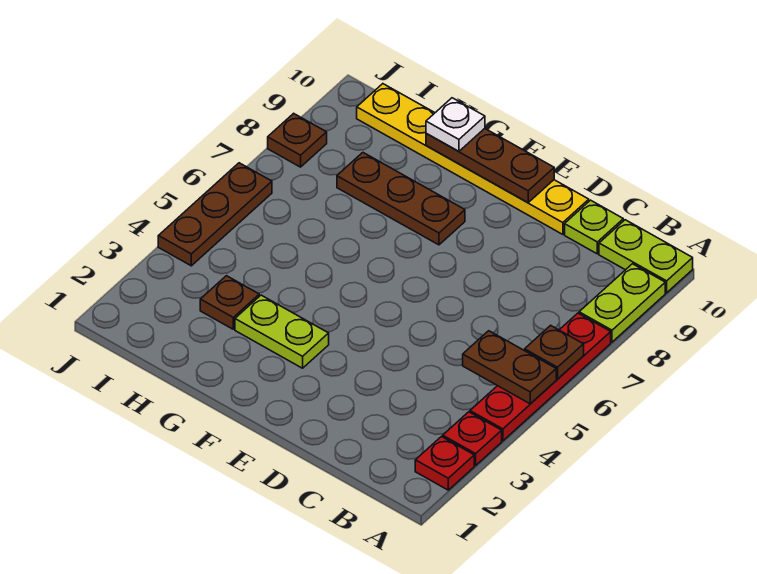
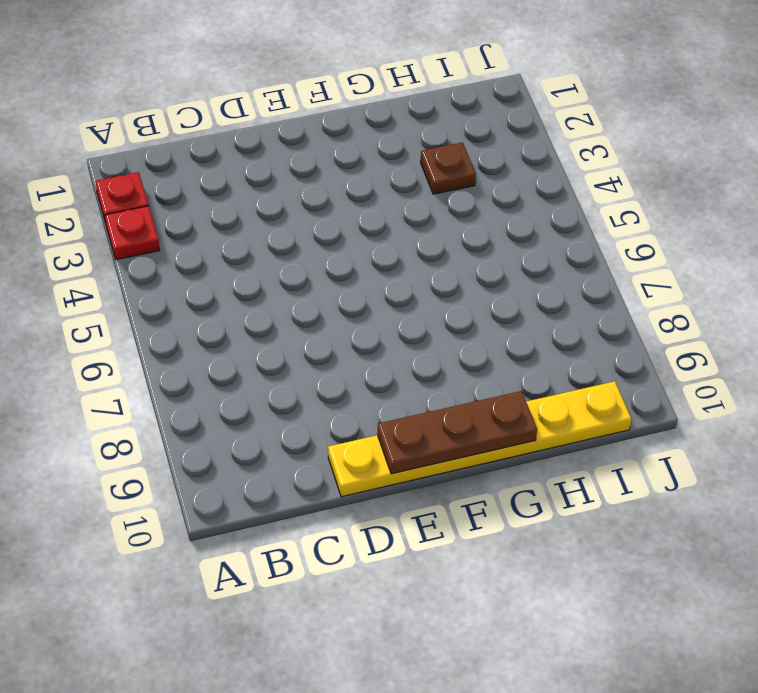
none -> red 1x4 plate [470,313,611,441]
none -> lime 1x2 plate [579,264,665,342]
none -> lime 1x2 plate [599,220,693,293]

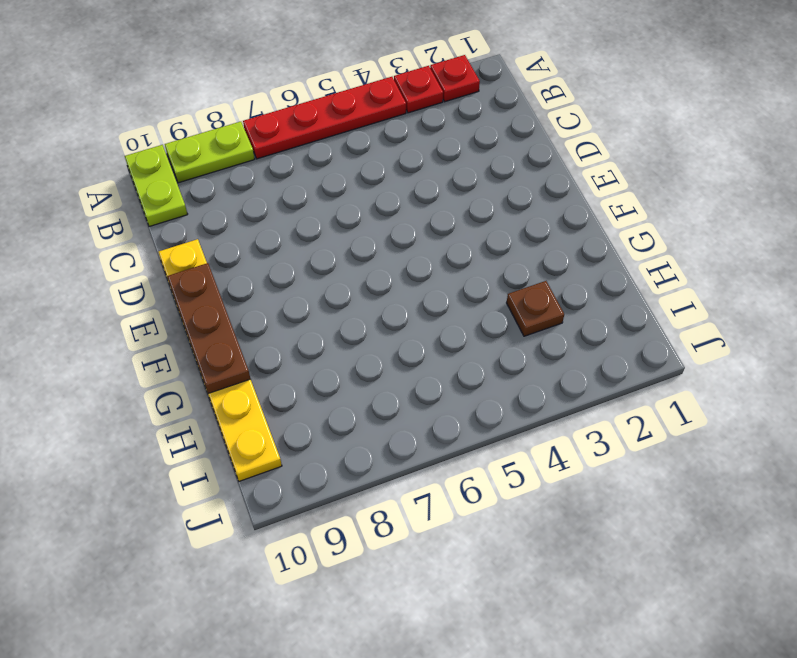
none -> lime 1x1 plate [565,200,623,254]
none -> lime 1x2 plate [235,295,329,368]
none -> brown 1x3 plate [337,153,465,245]

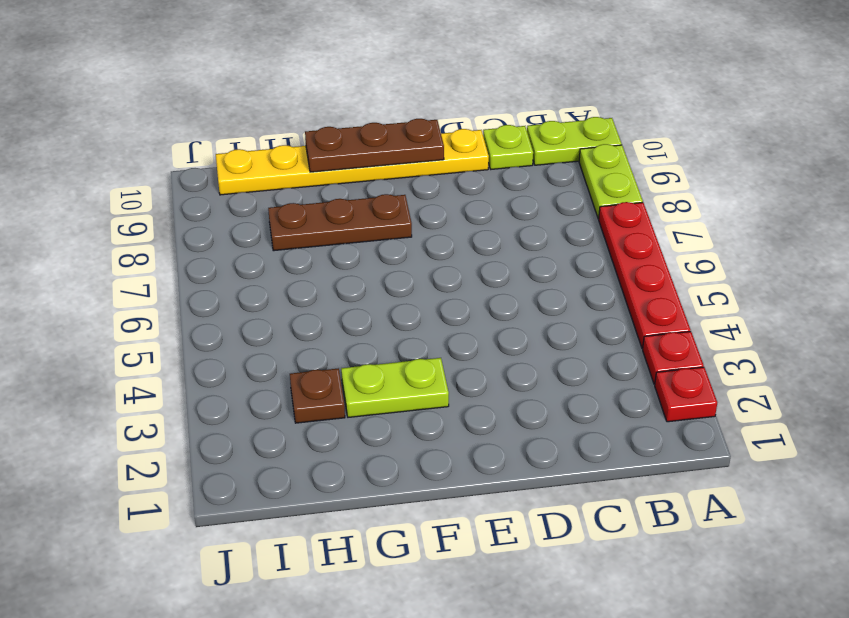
none -> brown 1x3 plate [158,163,272,266]
none -> brown 1x1 plate [268,113,327,167]
none -> brown 1x2 plate [463,331,556,404]

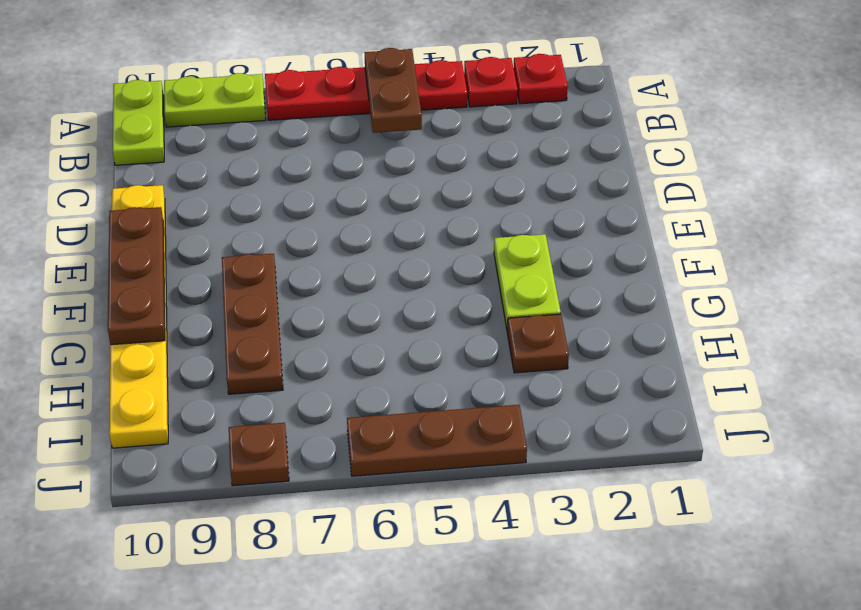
none -> lime 1x1 plate [565,200,623,254]
none -> brown 1x1 plate [525,325,584,379]
none -> white 1x1 plate [426,98,485,151]

